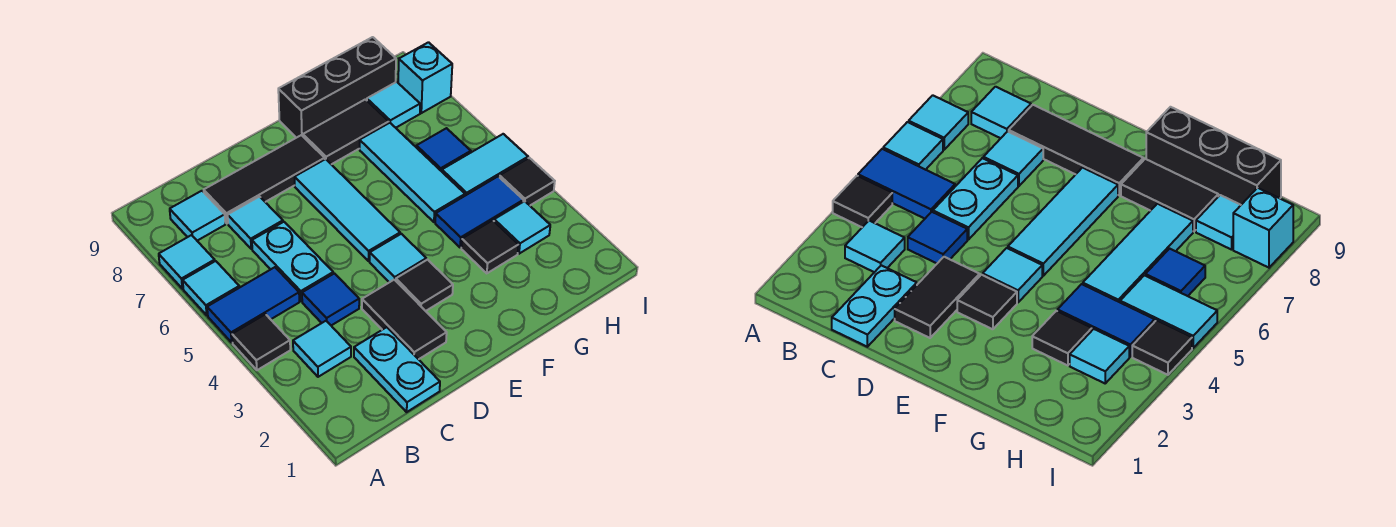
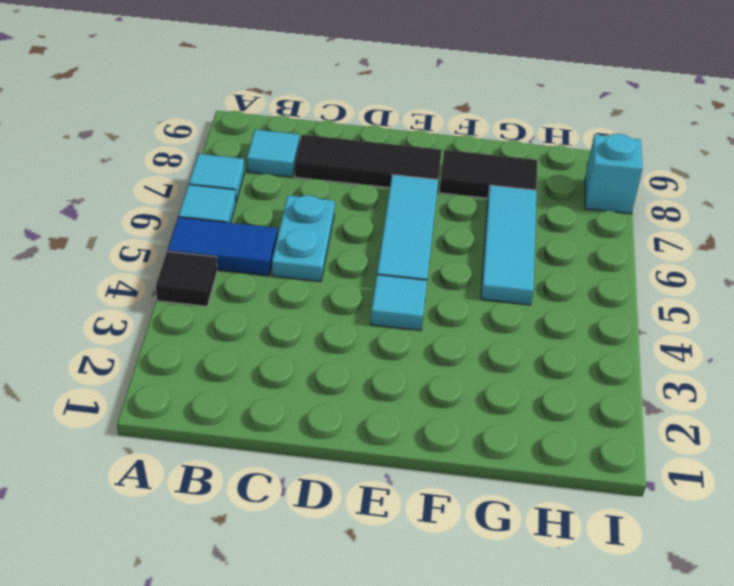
none -> cyan 1x1 tile [293,321,351,377]
none -> cyan 1x2 plate [354,327,440,412]
none -> blue 1x1 tile [302,273,359,325]

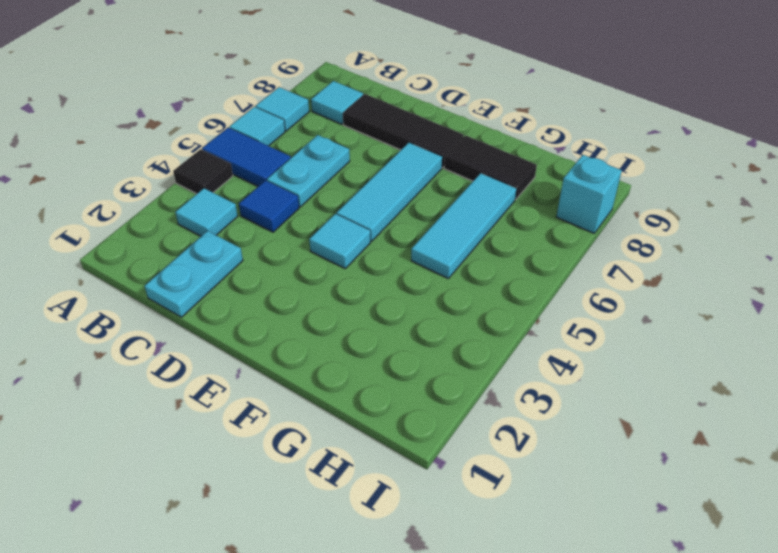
none -> cyan 1x1 tile [228,197,283,249]
none -> black 1x2 tile [362,280,447,359]
none -> black 1x1 tile [396,260,453,311]

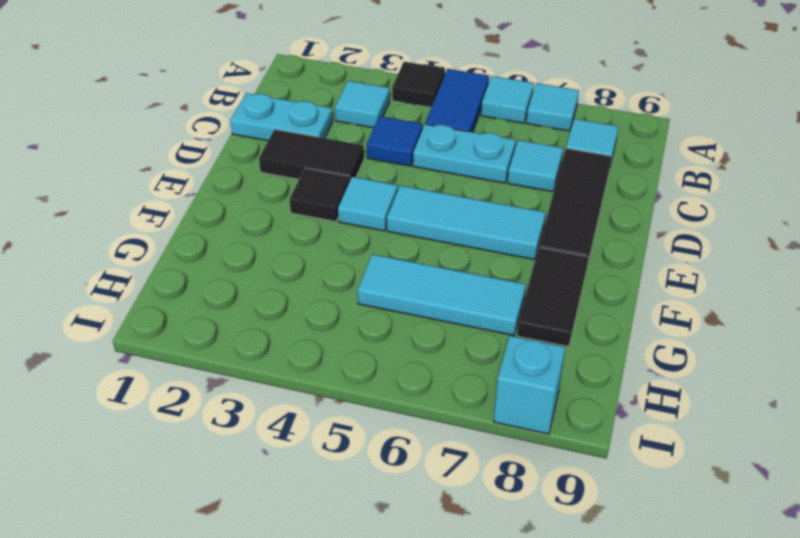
none -> black 1x3 brick [278,37,396,138]
none -> black 1x1 tile [461,220,518,273]
none -> blue 1x2 tile [435,177,523,248]

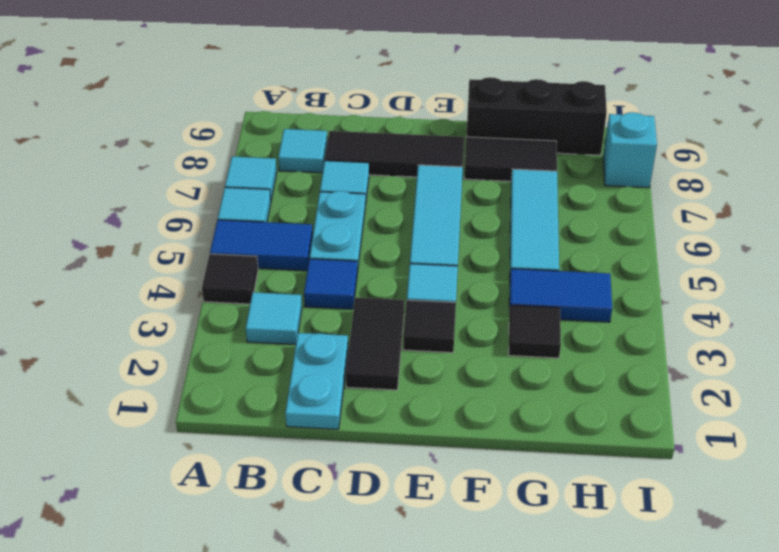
none -> cyan 1x1 tile [494,201,550,254]
none -> cyan 1x2 tile [442,134,528,196]
none -> blue 1x1 tile [416,128,471,171]

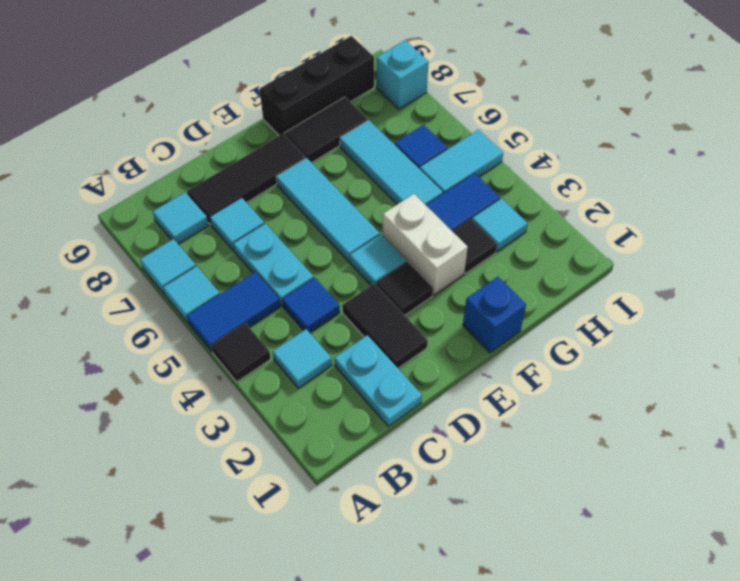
blue 1x1 brick [463,277,526,353] -> none
white 1x2 brick [383,194,468,295] -> none
none -> cyan 1x1 tile [367,82,420,128]
none -> black 1x1 tile [500,158,555,205]

